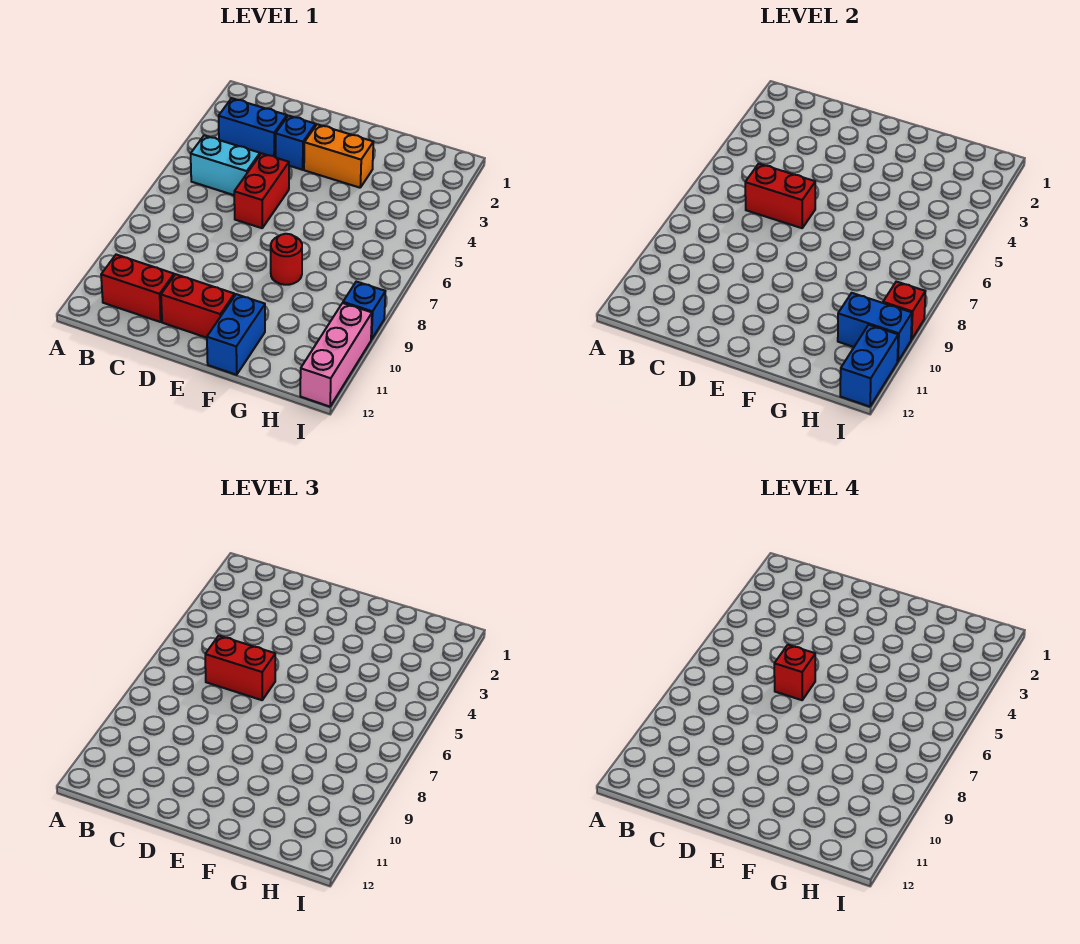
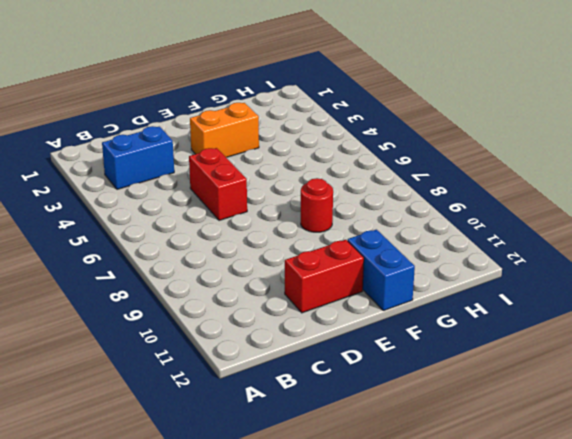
none -> cyan 1x2 brick [191,136,260,195]
none -> red 1x2 brick [101,255,174,322]
none -> blue 1x1 brick [276,116,316,170]

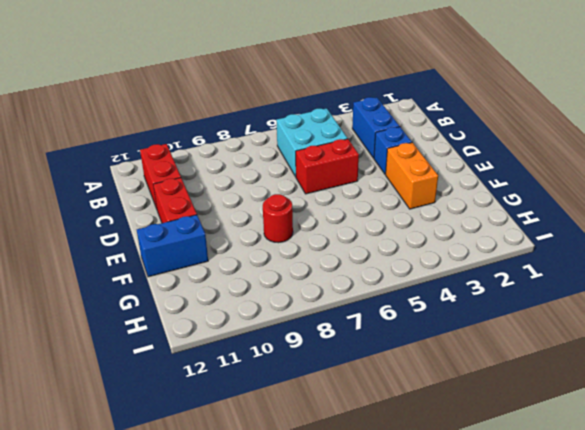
cyan 2x2 brick [277,108,348,177] -> cyan 1x2 brick [191,136,260,195]
none -> blue 1x1 brick [343,282,385,340]
none -> pink 1x3 brick [300,303,372,407]
none -> red 1x2 brick [745,164,815,228]

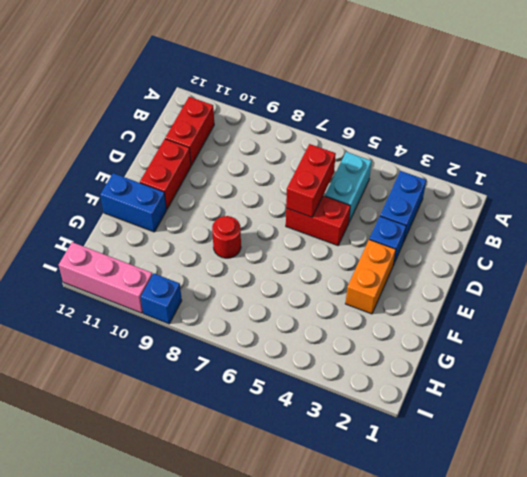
none -> blue 1x2 brick [838,293,912,362]
none -> red 1x1 brick [883,282,925,340]
none -> blue 1x2 brick [840,325,898,407]

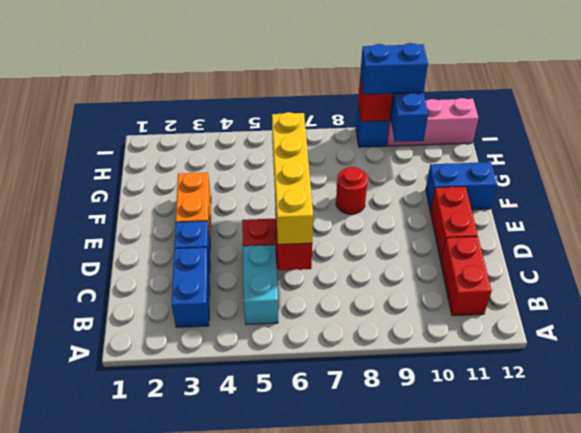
yellow 1x4 brick [272,112,313,244] -> red 1x2 brick [205,636,275,700]
blue 1x2 brick [360,43,428,94] -> blue 1x2 brick moved to [840,325,898,407]
none -> red 1x1 brick [774,645,815,700]

